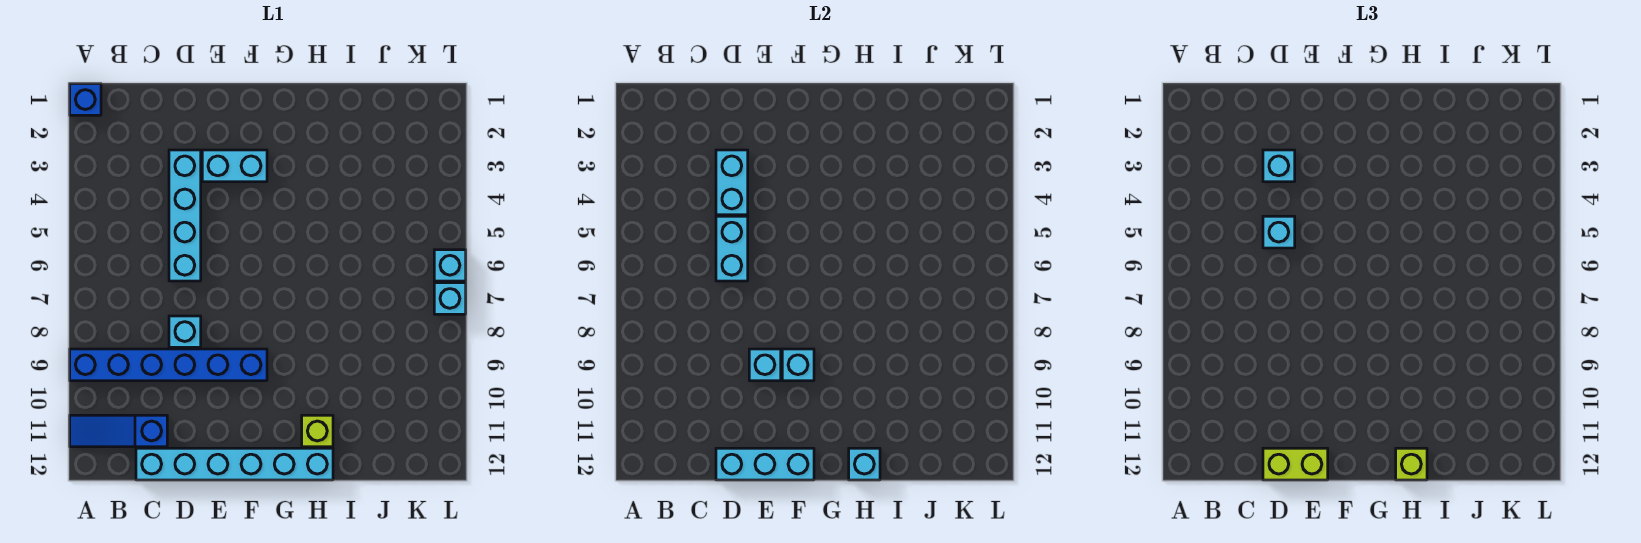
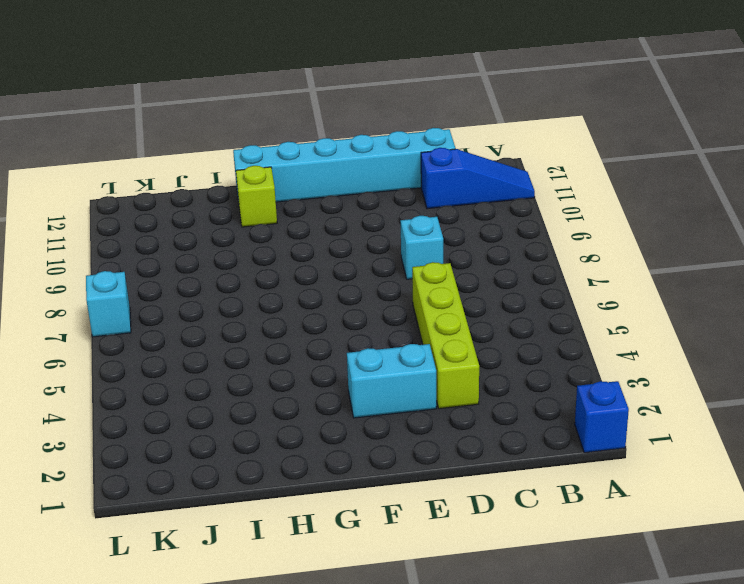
lime 1x4 brick [412,262,479,409] -> cyan 1x4 brick [169,150,201,281]
none -> blue 1x6 brick [70,349,267,381]
none -> cyan 1x1 brick [434,250,466,281]
none -> cyan 1x2 brick [716,150,748,215]

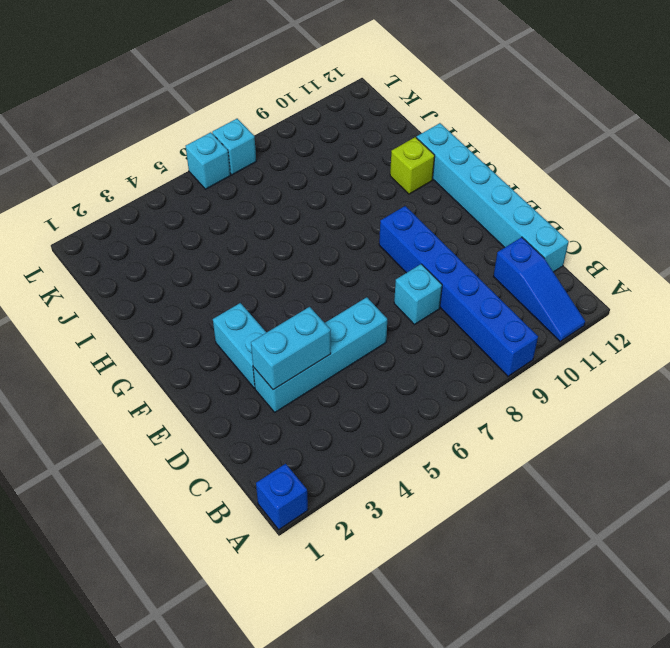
none -> cyan 1x2 brick [716,216,748,281]
none -> cyan 1x3 brick [716,448,814,480]
none -> cyan 1x1 brick [749,349,781,381]

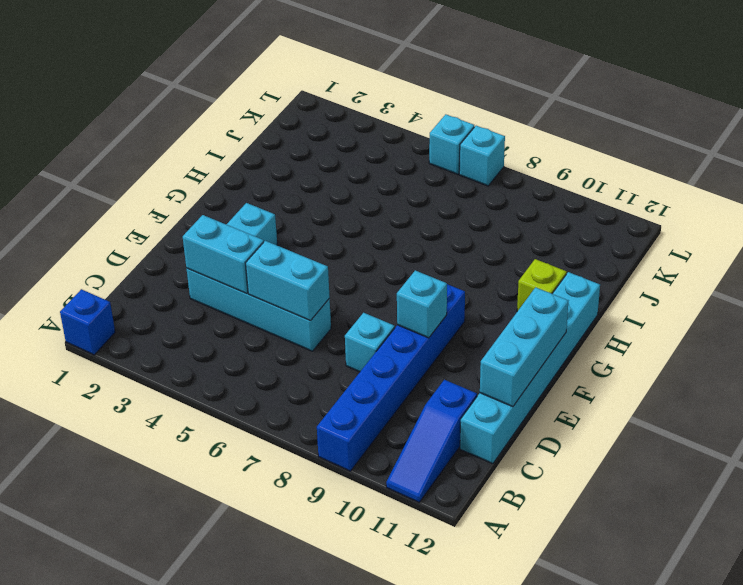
none -> cyan 1x1 brick [782,349,814,381]
none -> cyan 1x1 brick [849,448,880,480]
none -> cyan 1x1 brick [1263,150,1295,182]

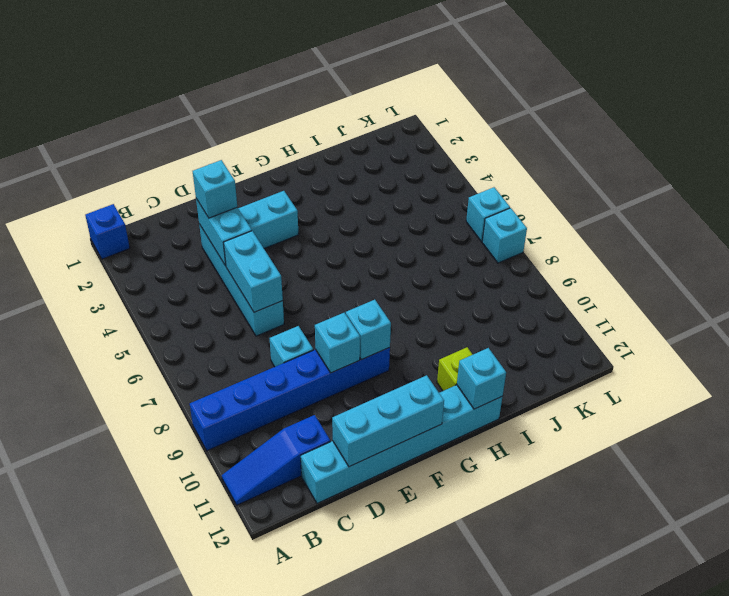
none -> cyan 1x1 brick [1263,216,1295,248]
none -> lime 1x2 brick [1263,448,1328,480]
none -> lime 1x1 brick [1396,448,1427,480]

